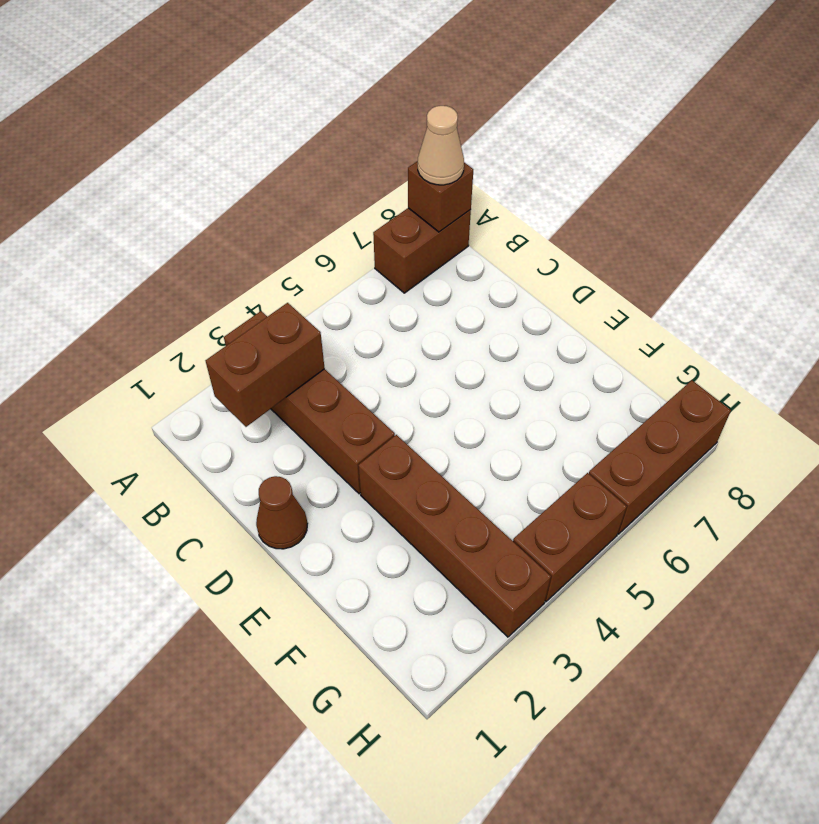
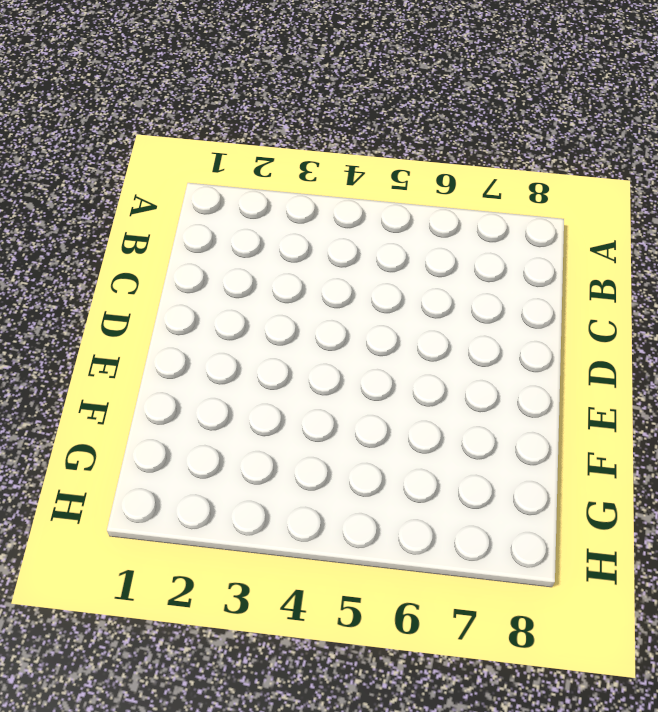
none -> brown 1x4 brick [224,311,395,494]
none -> brown 1x2 brick [373,208,471,293]

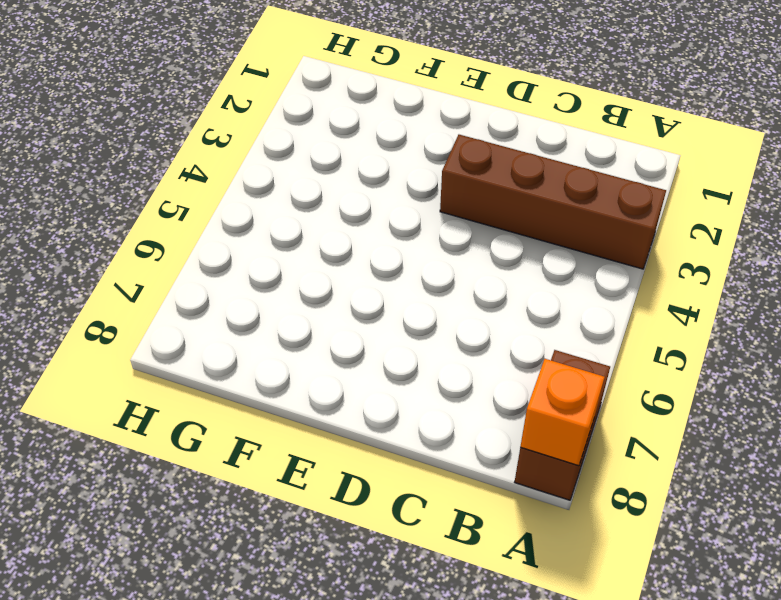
orange 1x1 brick [520,359,605,466] -> brown 1x1 brick [408,161,473,232]
none -> brown 1x1 cone [256,476,308,549]
none -> brown 1x4 brick [358,435,551,637]

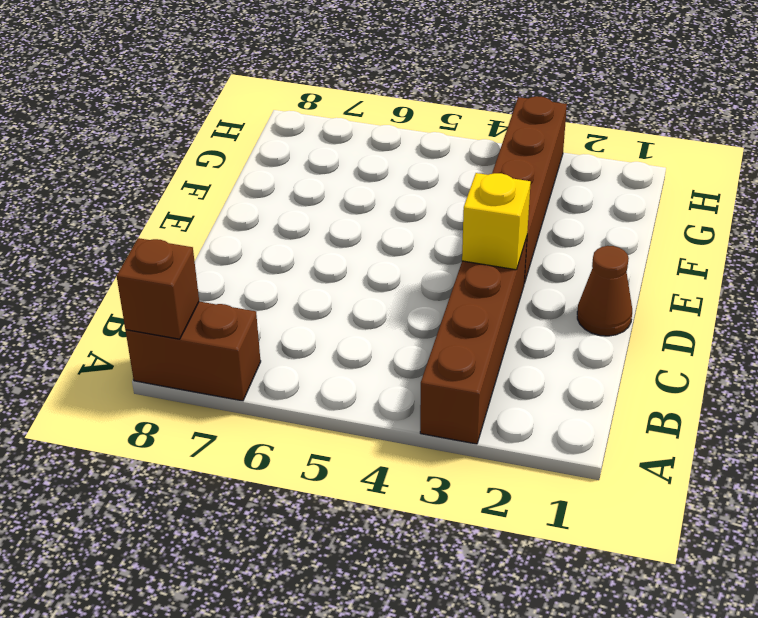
yellow 1x1 brick [462,173,531,270] -> none
none -> brown 1x2 brick [513,473,627,601]
none -> brown 1x3 brick [589,380,731,534]

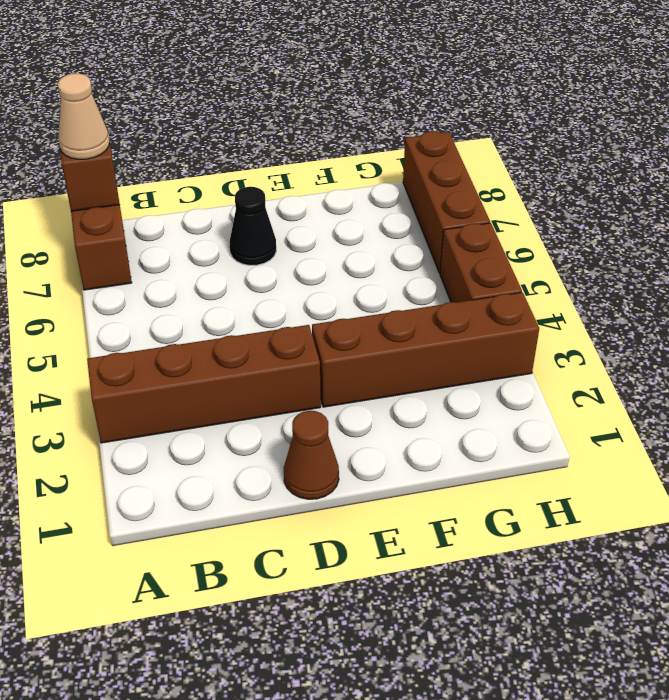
black 1x1 cone [230,187,276,265] -> none
none -> brown 1x2 brick [205,303,325,427]

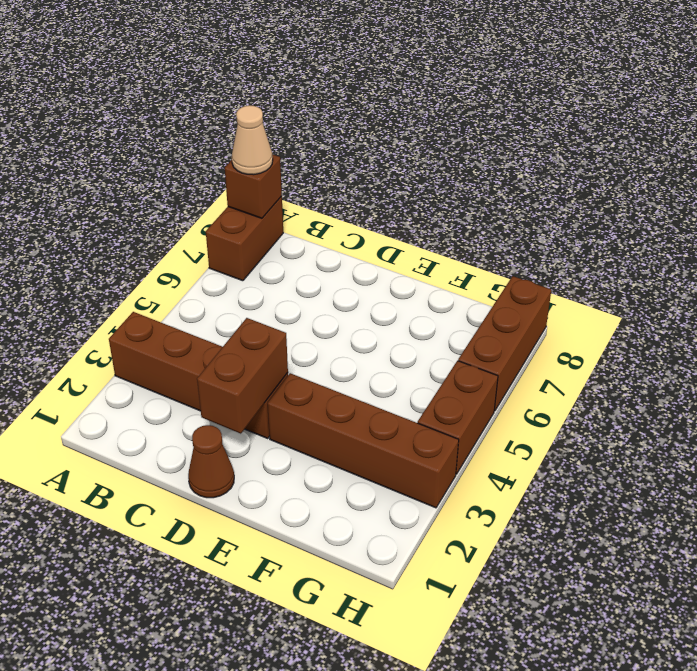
brown 1x2 brick [197,318,288,434] -> brown 1x2 brick moved to [205,303,325,427]

